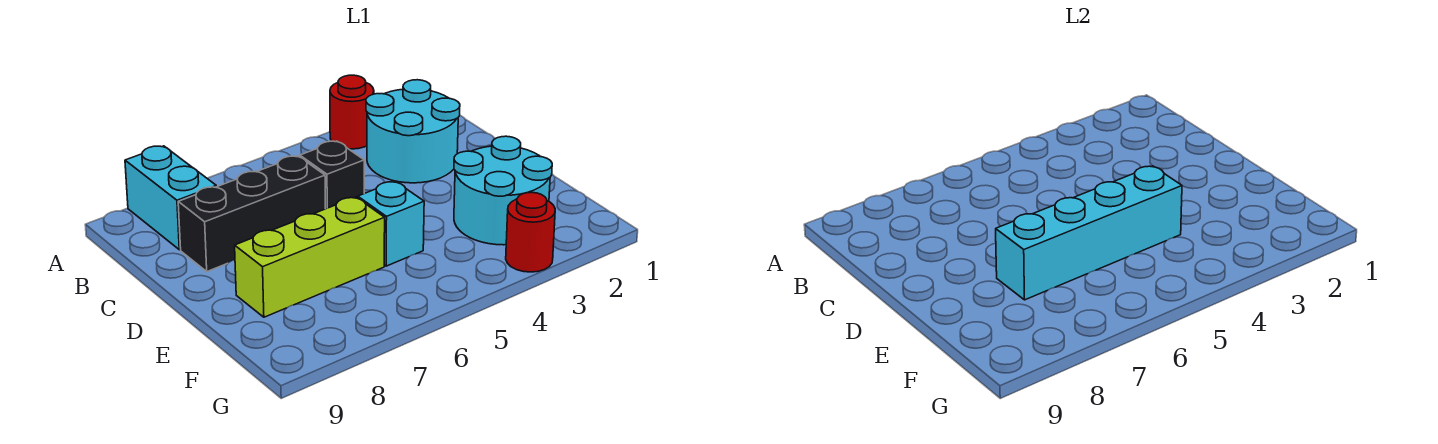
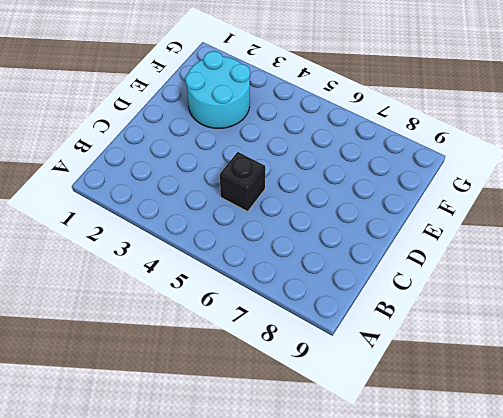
none -> red 1x1 round brick [330,75,374,149]
none -> cyan 1x2 brick [125,146,216,250]

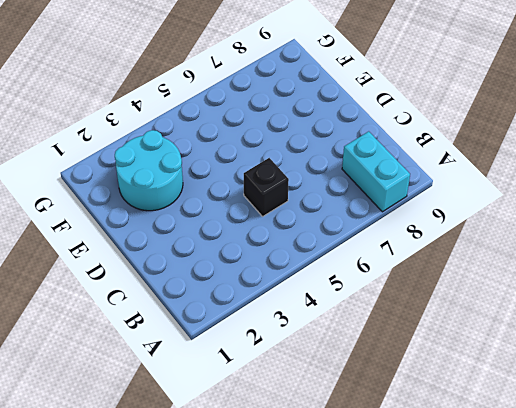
none -> red 1x1 round brick [330,75,374,149]
none -> cyan 2x2 round brick [366,80,460,183]

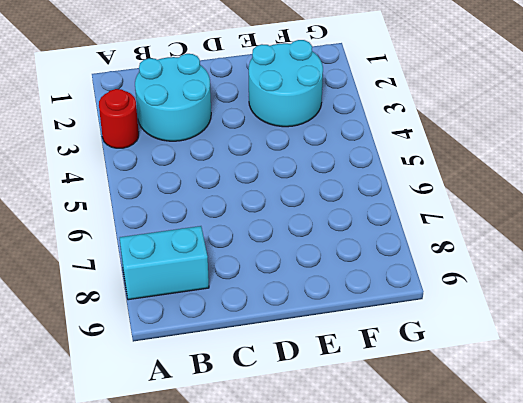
none -> black 1x1 brick [300,141,364,209]
none -> black 1x3 brick [178,156,325,272]

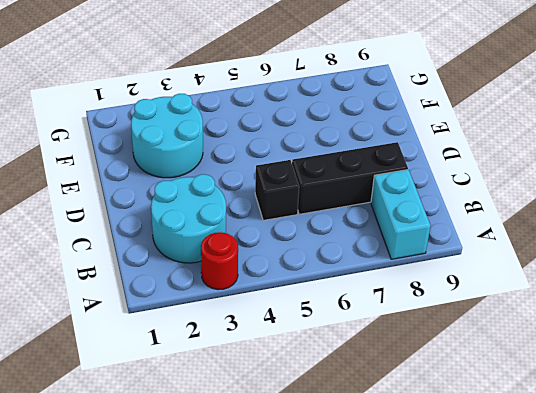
none -> cyan 1x1 brick [358,181,424,266]
none -> lime 1x3 brick [235,197,385,317]

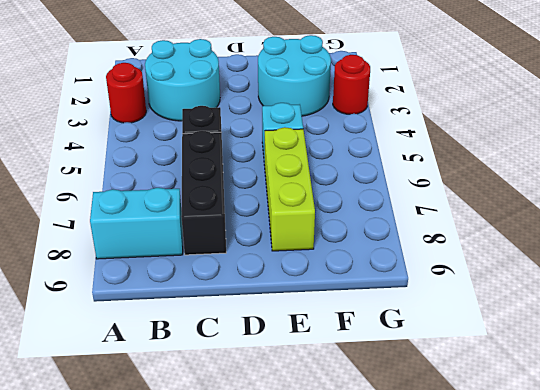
none -> cyan 1x4 brick [996,166,1182,300]

